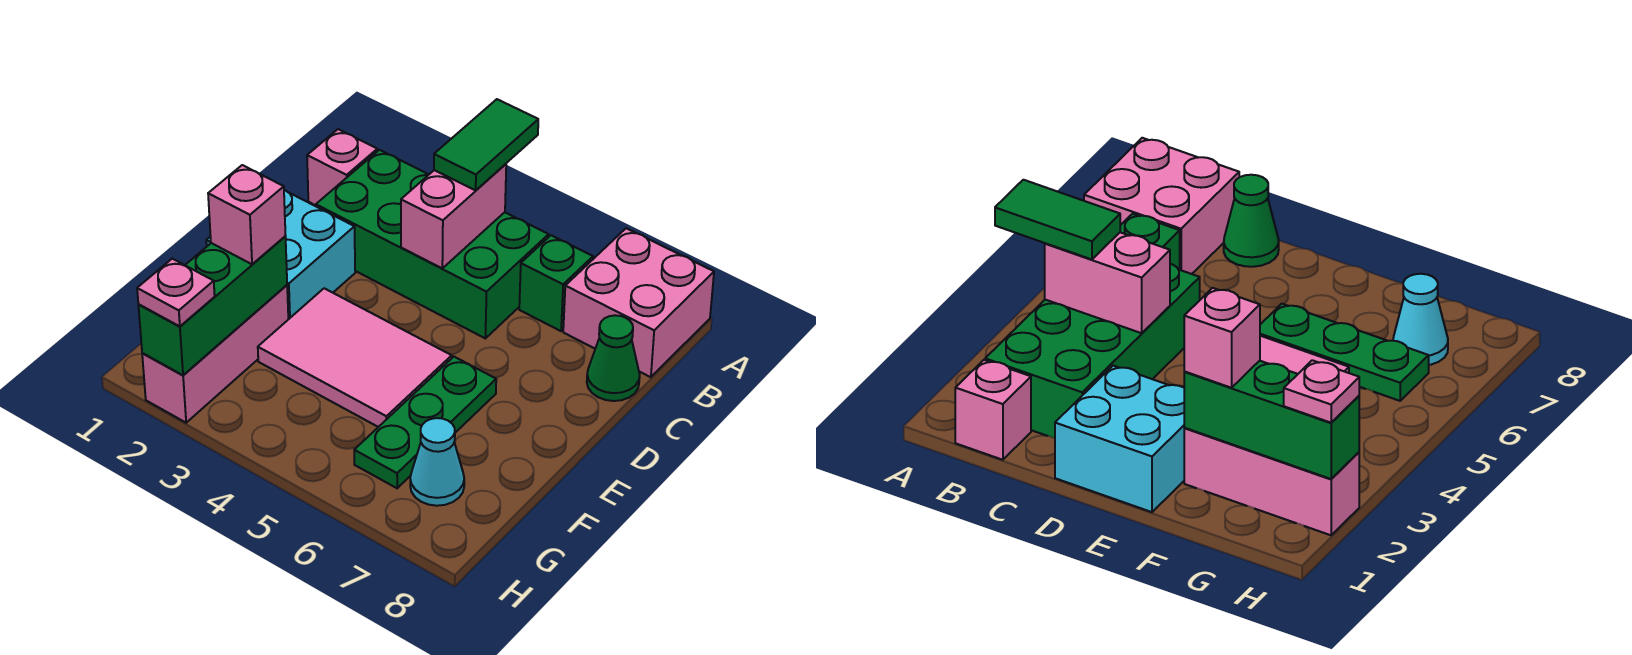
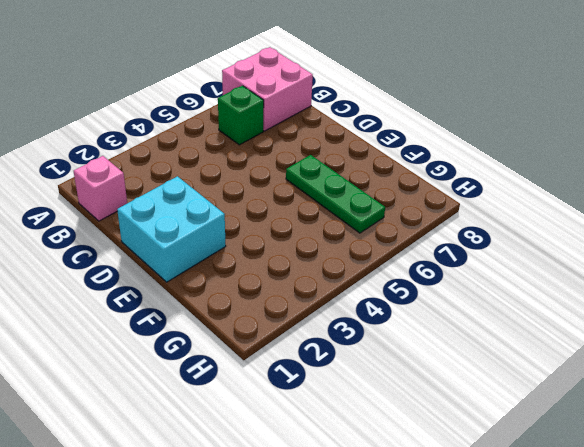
none -> green 2x4 brick [316,150,549,338]
none -> green 1x1 cone [587,315,640,401]
none -> pink 2x3 tile [258,288,452,427]

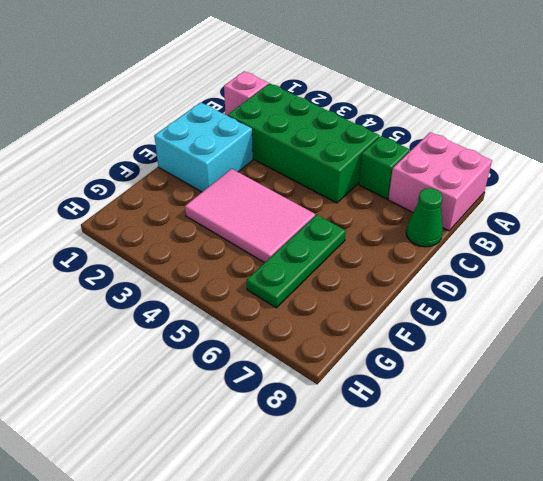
none -> pink 1x3 brick [142,285,288,423]
none -> cyan 1x1 cone [410,418,464,506]
none -> pink 1x2 brick [401,164,506,268]

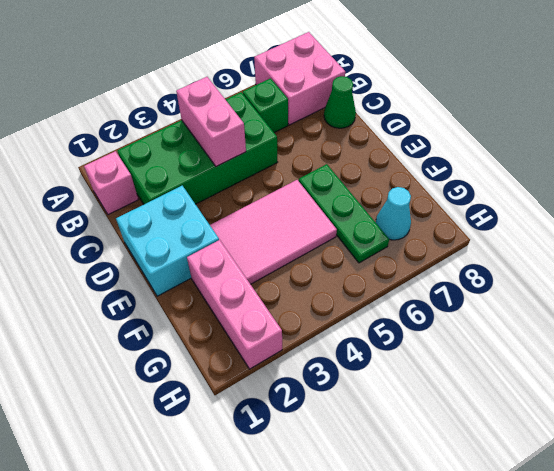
none -> green 1x3 brick [138,237,287,375]
none -> green 1x2 tile [434,99,538,190]
none -> pink 1x1 brick [208,165,286,264]

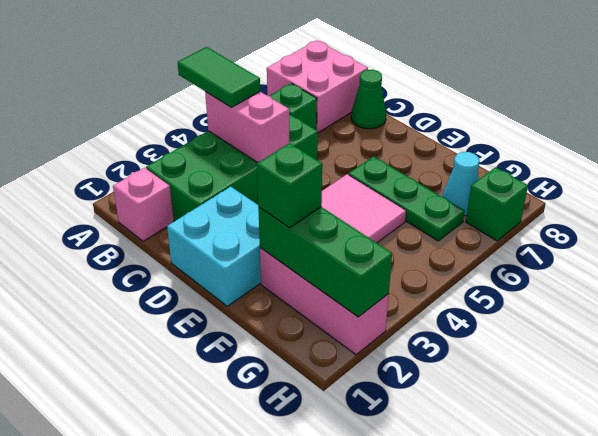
green 1x1 brick [257,143,322,228] -> pink 1x1 brick [208,165,286,264]
green 1x1 brick [466,167,528,241] -> none
none -> pink 1x1 plate [137,259,215,326]

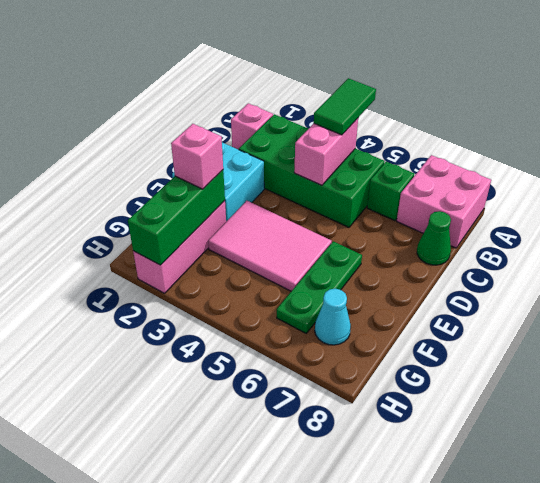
none -> pink 1x1 plate [137,259,215,326]

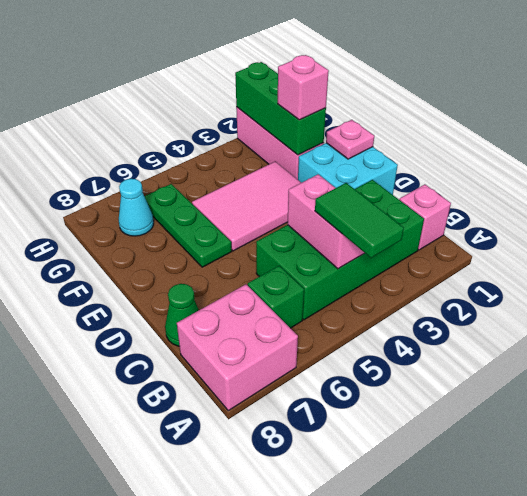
pink 1x1 plate [326,120,374,159] -> pink 1x1 plate moved to [137,259,215,326]

